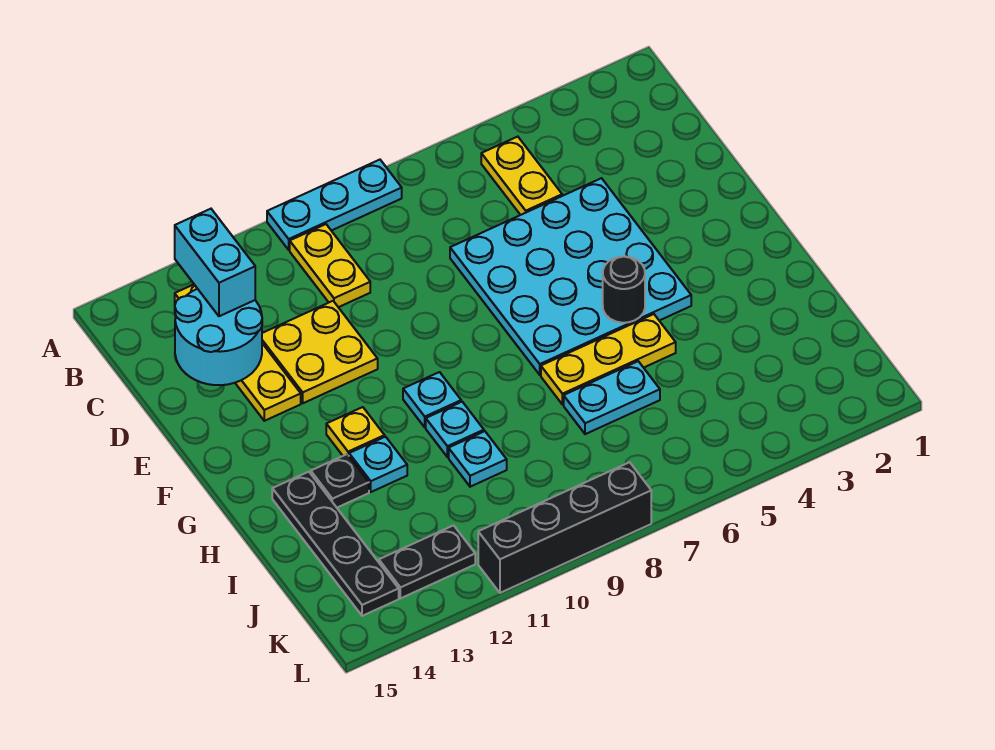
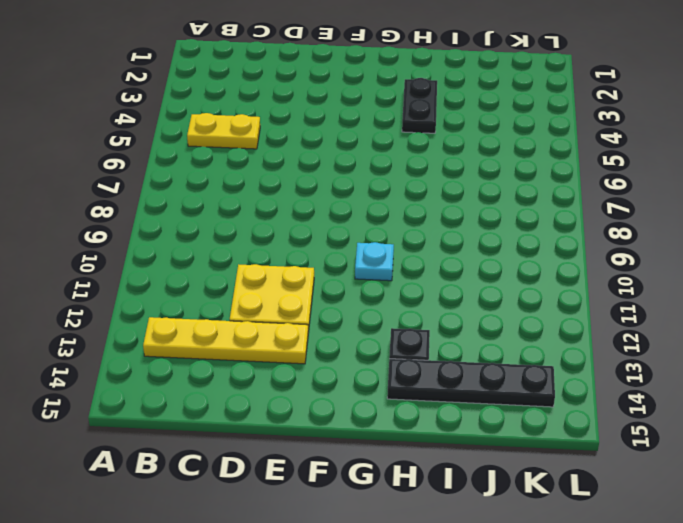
black 1x2 plate [402,78,437,133] -> black 1x2 plate moved to [379,525,475,598]
none -> cyan 1x3 plate [267,160,402,250]
none -> yellow 1x2 plate [290,224,370,307]
none -> cyan 4x4 plate [450,178,691,375]

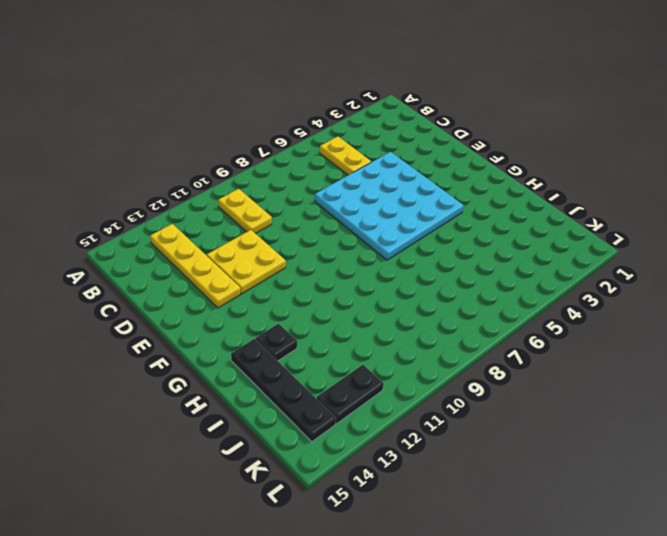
none -> cyan 1x3 plate [267,160,402,250]
none -> cyan 1x1 plate [403,372,461,427]
none -> yellow 1x1 plate [326,407,385,456]

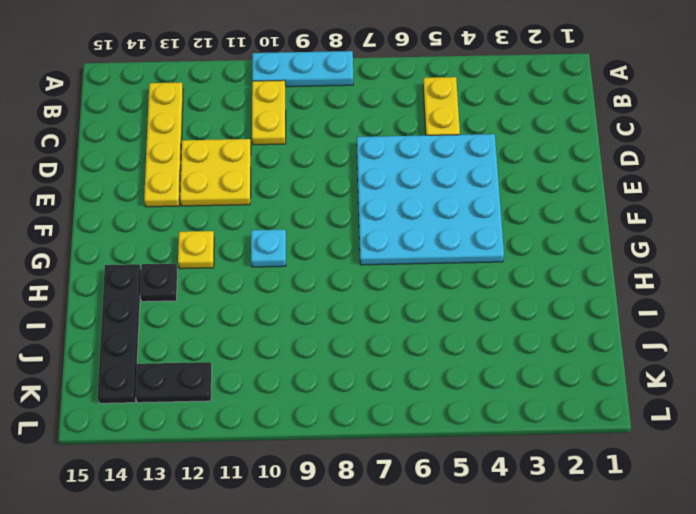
none -> yellow 1x3 plate [541,314,676,405]
none -> cyan 1x1 plate [426,402,484,457]
none -> cyan 1x1 plate [349,437,407,492]

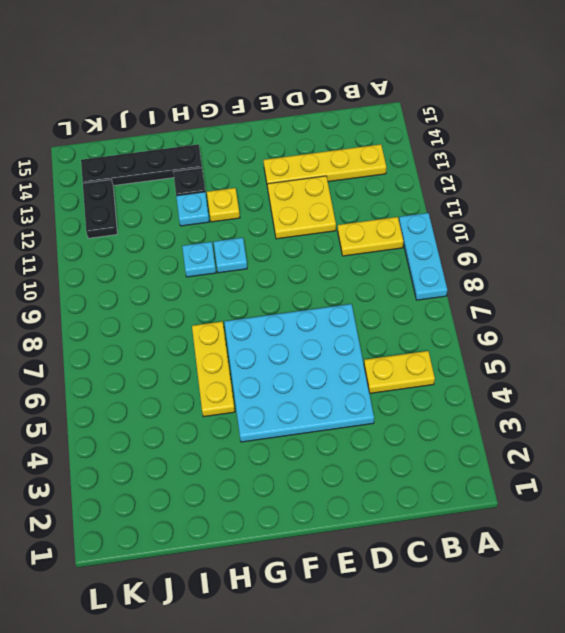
none -> cyan 1x2 plate [564,361,660,434]
none -> cyan 1x1 plate [449,431,507,487]
none -> black 1x4 brick [478,462,651,593]

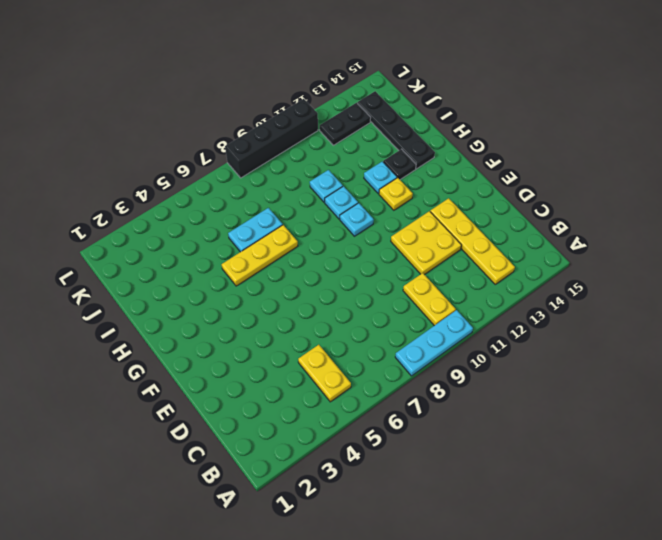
none -> cyan 4x4 plate [450,178,691,375]
none -> cyan 2x2 round brick [175,289,262,385]
none -> black 1x1 round brick [603,256,645,323]

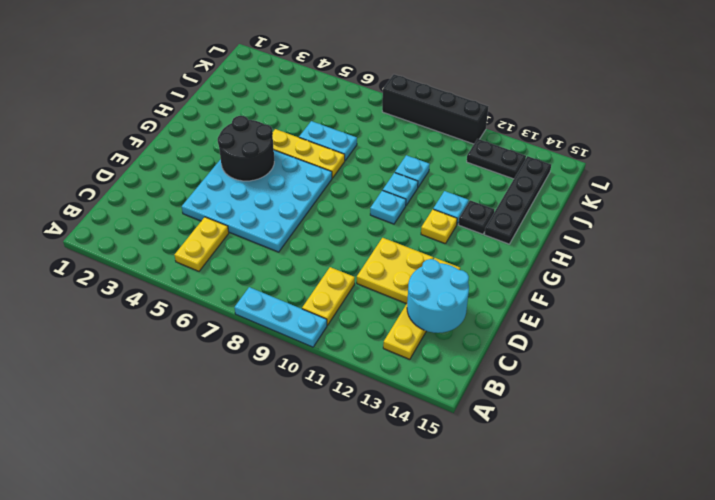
black 2x2 round brick [218,116,274,181] -> black 1x1 round brick [603,256,645,323]
none -> cyan 1x2 brick [175,209,255,316]

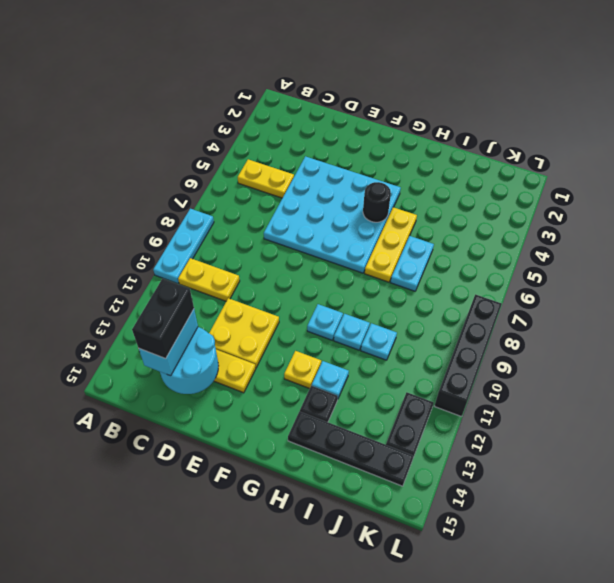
cyan 1x2 brick [139,309,198,376] -> cyan 1x2 brick turned to [175,209,255,316]
black 1x2 brick [132,279,194,359] -> none

